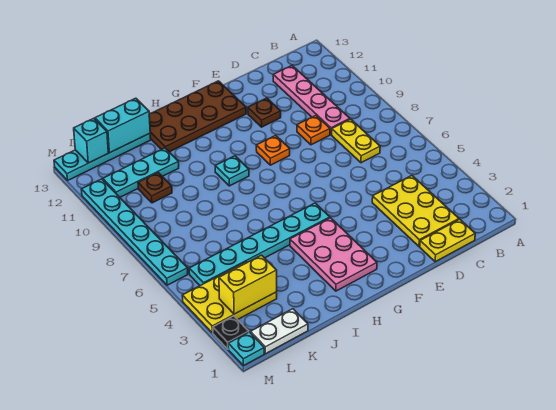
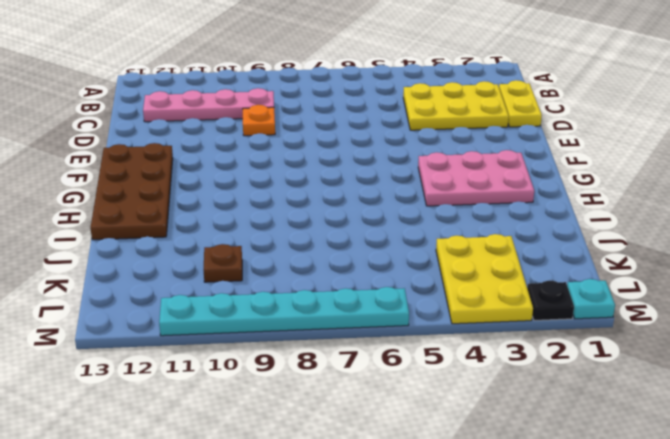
none -> yellow 1x2 plate [332,119,380,163]
none -> brown 1x1 plate [248,98,281,127]
none -> orange 1x1 plate [256,135,290,165]

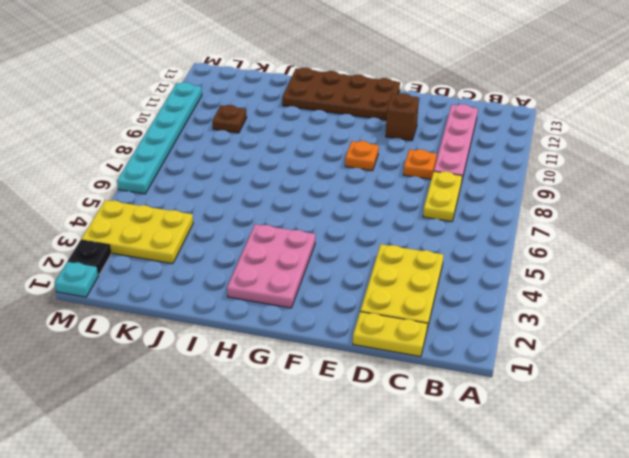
brown 1x1 brick [386,93,419,141] -> brown 1x1 plate [248,98,281,127]
none -> cyan 1x6 plate [189,203,330,286]
none -> cyan 1x1 plate [215,156,249,186]
none -> cyan 1x3 plate [103,148,179,197]

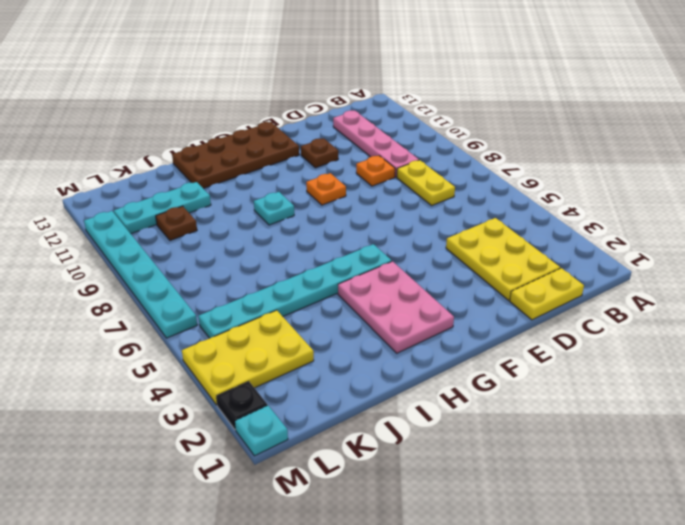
none -> cyan 1x4 plate [54,133,151,180]
none -> white 1x2 plate [250,309,308,354]
none -> cyan 1x2 brick [95,98,150,153]

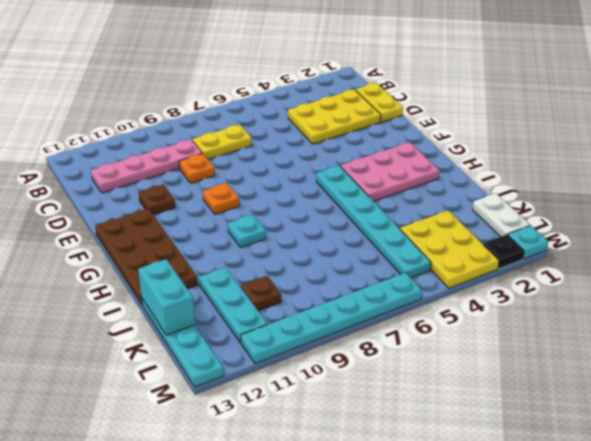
none -> yellow 1x2 brick [219,255,277,314]
none -> cyan 1x1 brick [74,118,108,163]

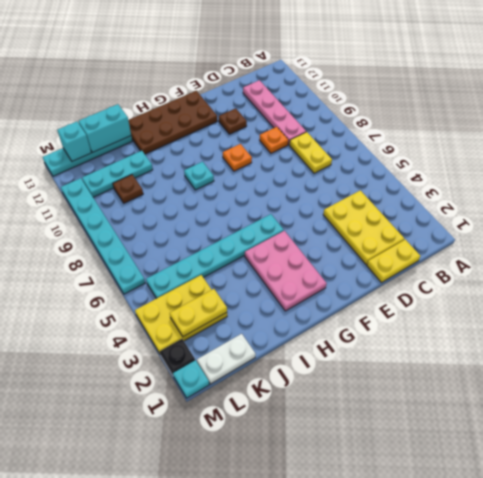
yellow 1x2 plate [170,289,227,336] -> yellow 1x2 brick [219,255,277,314]

